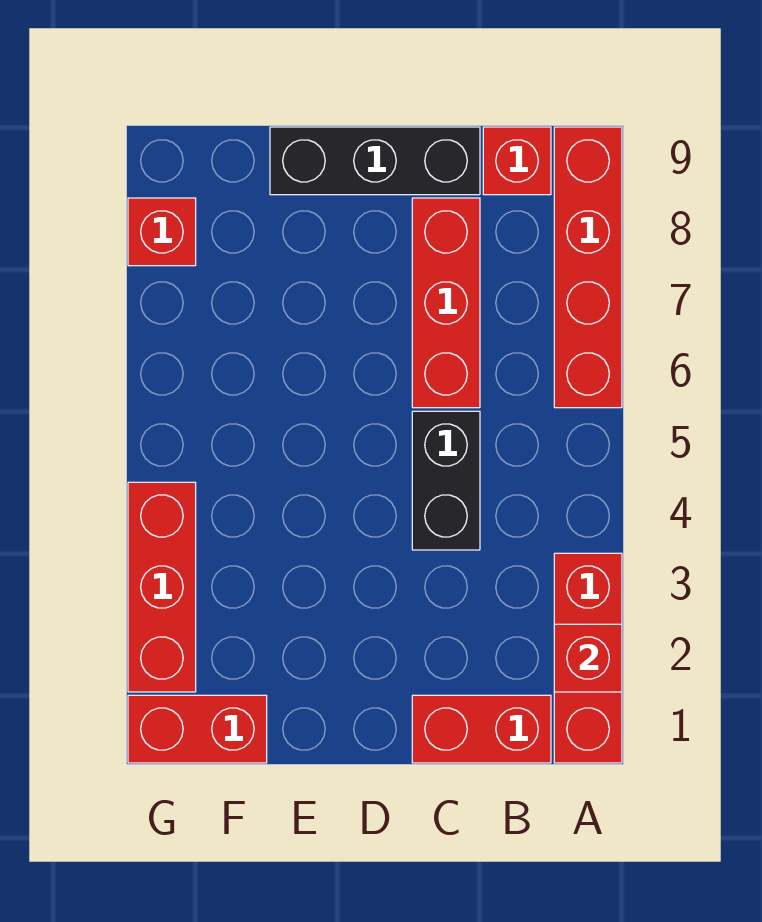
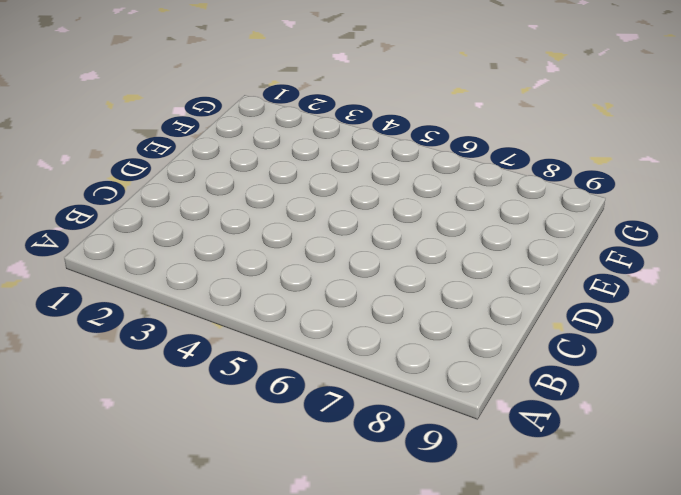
none -> red 1x3 brick [554,553,622,763]
none -> red 1x4 brick [554,127,622,408]

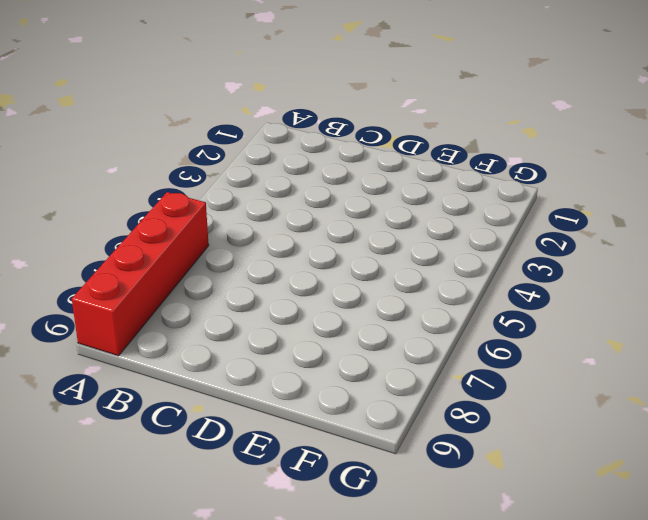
none -> red 1x3 brick [554,553,622,763]
none -> red 1x2 brick [412,695,551,763]

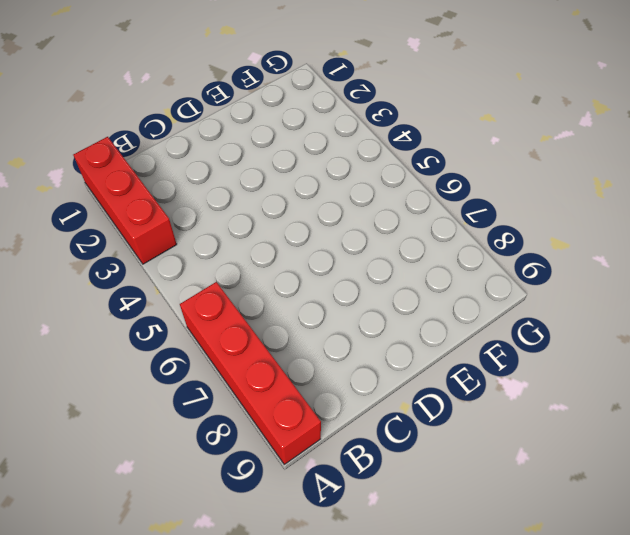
none -> red 1x2 brick [412,695,551,763]
none -> red 1x1 brick [483,127,551,195]

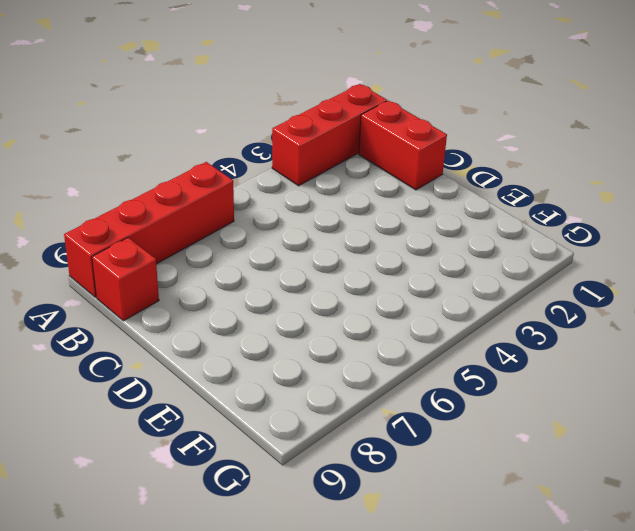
none -> black 1x2 brick [412,411,480,550]
none -> red 1x3 brick [412,198,480,408]

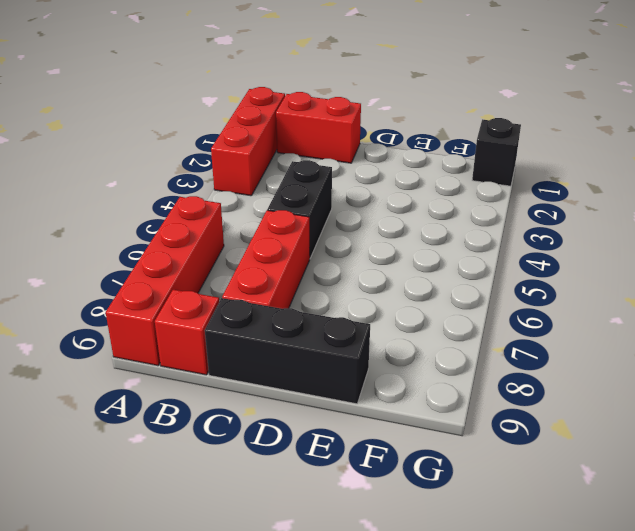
black 1x1 brick [472,118,521,186] -> red 1x2 brick [128,695,267,763]
none -> red 1x3 brick [128,482,196,692]
none -> red 1x1 brick [128,198,196,266]

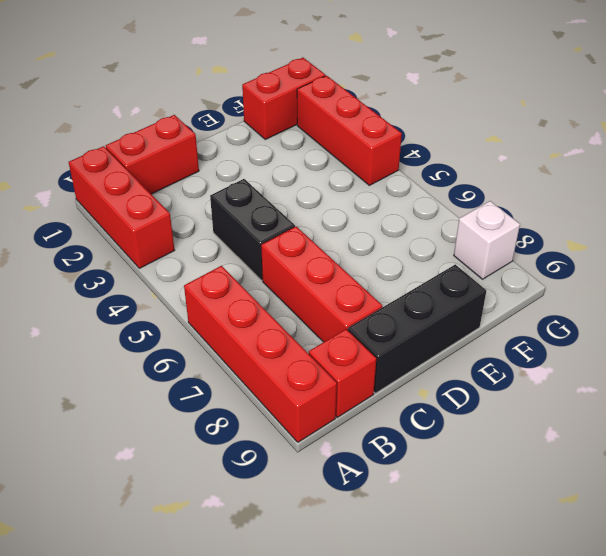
white 1x1 brick [454,201,520,279] -> red 1x1 brick [128,198,196,266]
none -> red 1x1 brick [554,624,622,692]

